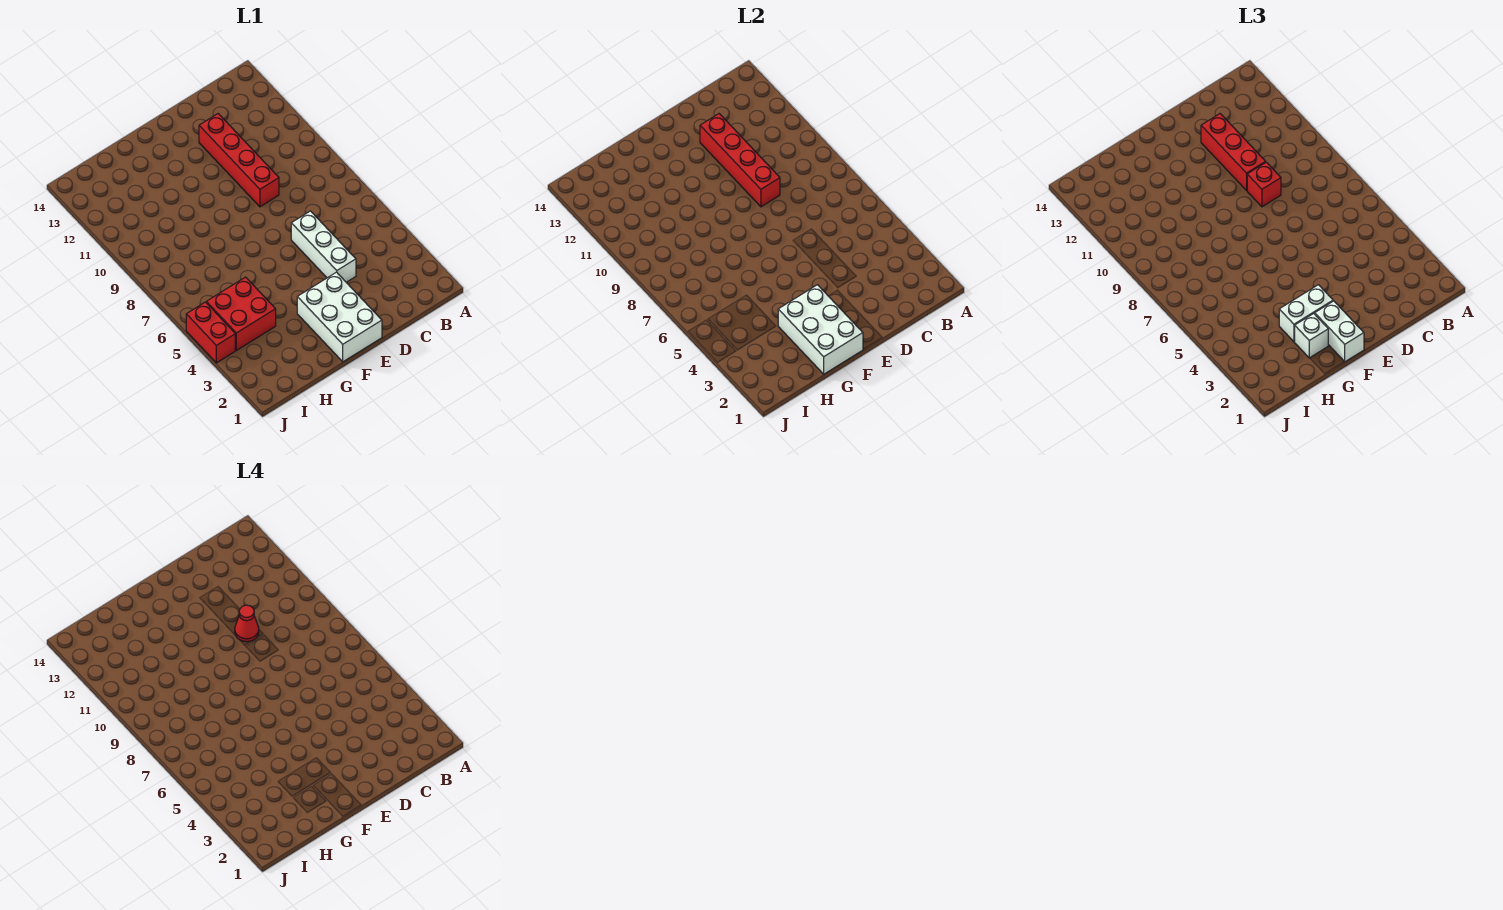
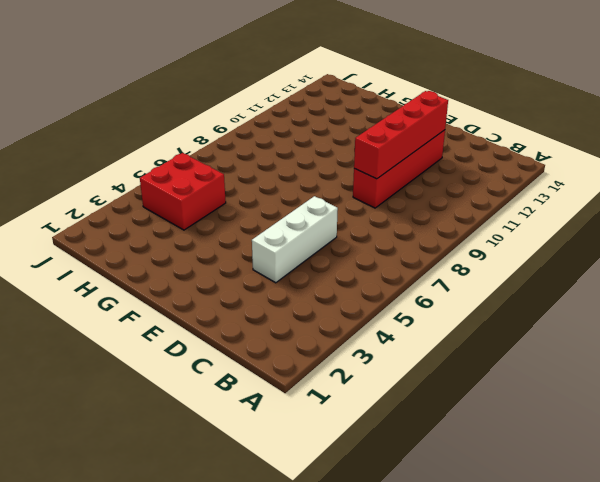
none -> white 2x3 brick [297,272,382,362]
none -> red 1x2 brick [186,302,235,363]
none -> white 2x3 brick [778,285,863,374]

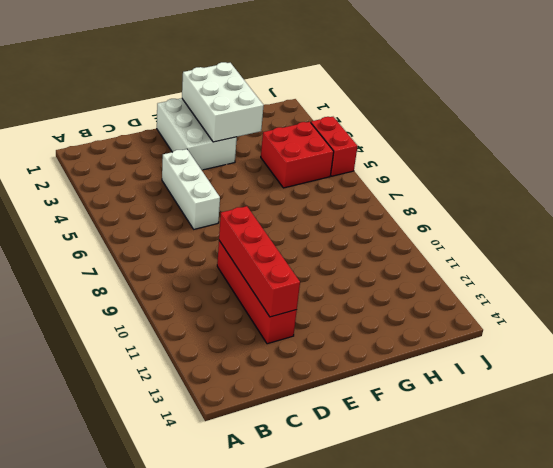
none -> red 1x1 brick [1247,162,1281,207]
none -> red 1x3 brick [1201,114,1266,190]
none -> white 1x2 brick [1315,301,1364,362]

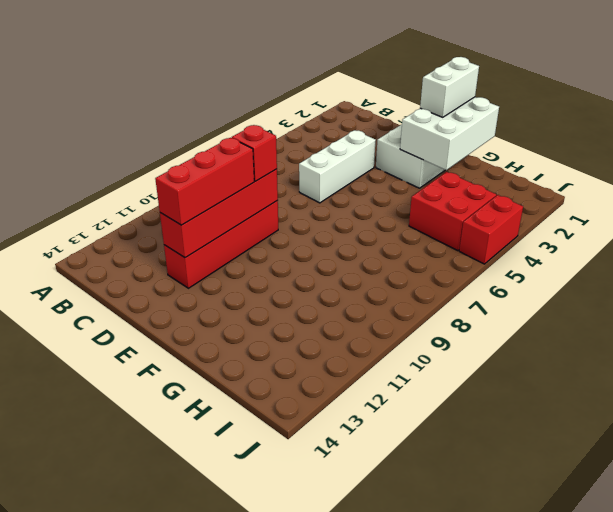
none -> white 1x2 brick [1279,285,1333,342]
none -> white 1x1 brick [1295,314,1328,358]
none -> red 1x1 cone [235,605,259,642]

